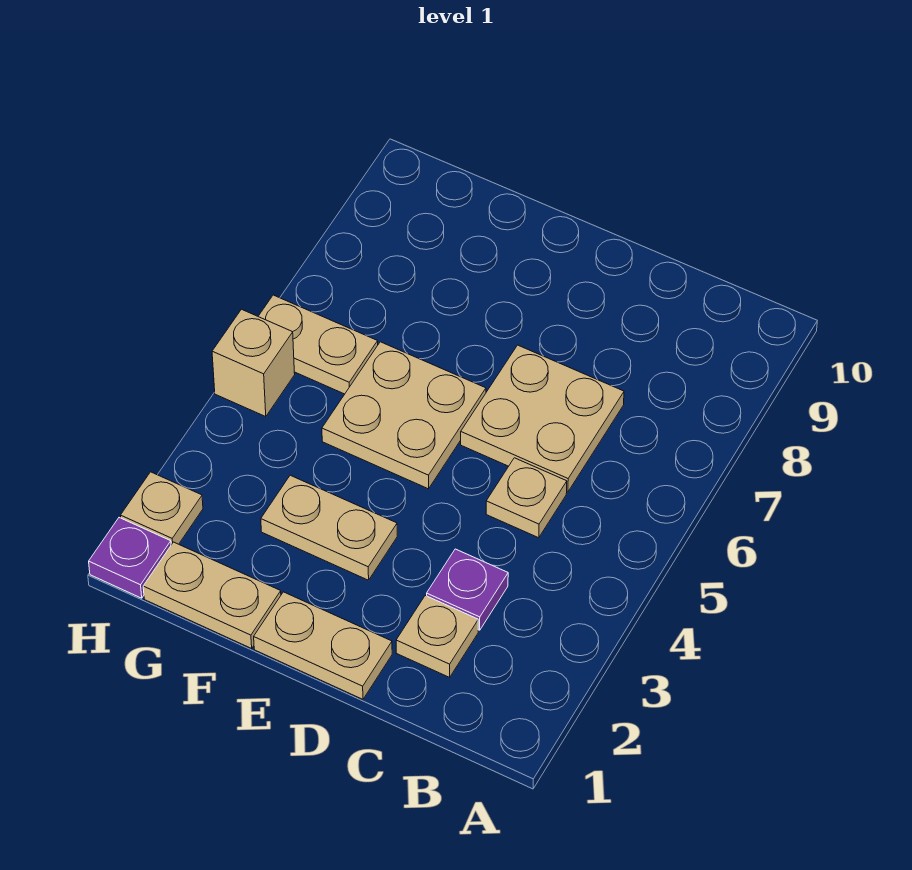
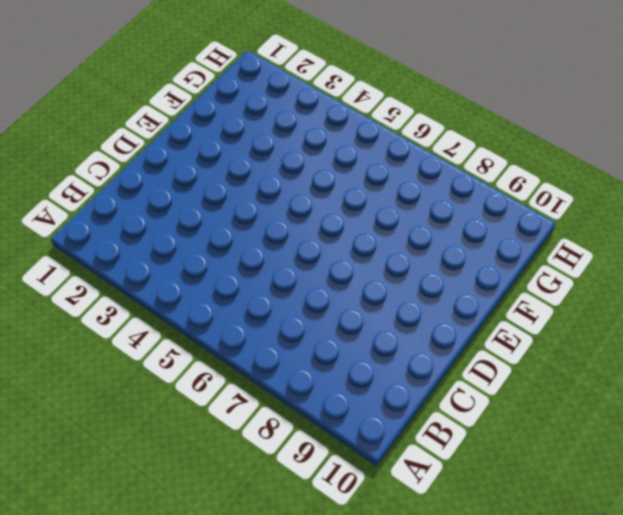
none -> tan 1x1 plate [396,596,478,677]
none -> purple 1x1 plate [427,549,508,630]
none -> tan 1x1 plate [486,458,567,538]

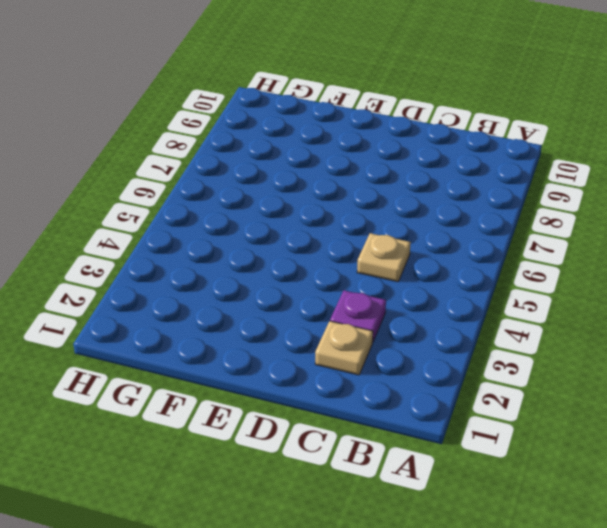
none -> tan 2x2 plate [461,345,624,492]
none -> tan 1x2 plate [254,592,392,699]
none -> tan 1x2 plate [261,475,397,580]

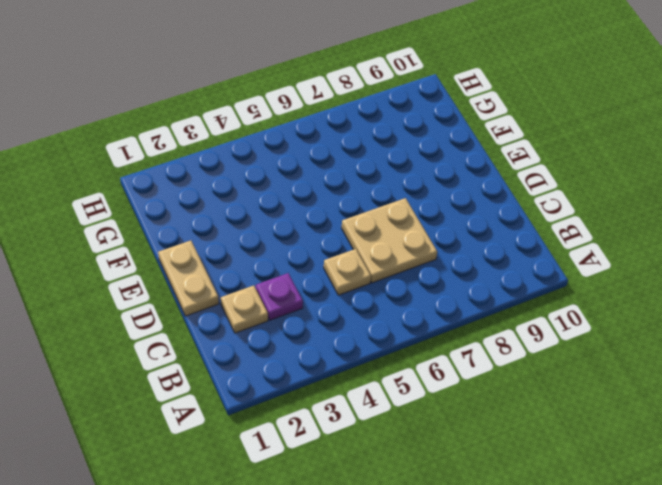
none -> tan 1x2 plate [261,475,397,580]
none -> tan 2x2 plate [322,342,486,489]
none -> tan 1x2 plate [143,542,281,648]

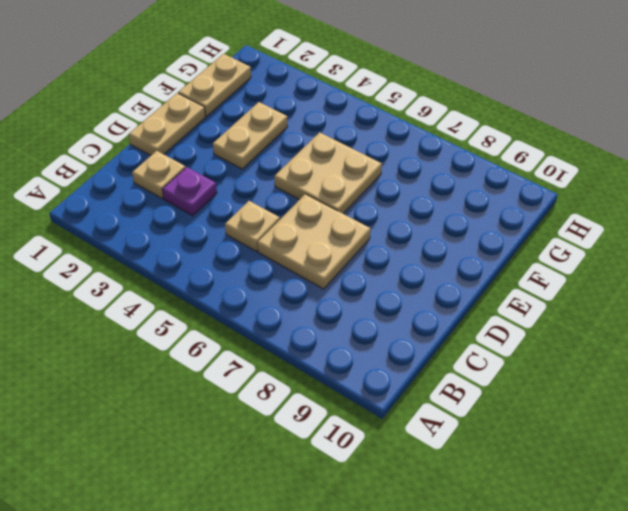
none -> tan 1x2 plate [258,295,378,394]
none -> purple 1x1 plate [89,518,171,598]
none -> tan 1x1 plate [121,472,203,545]

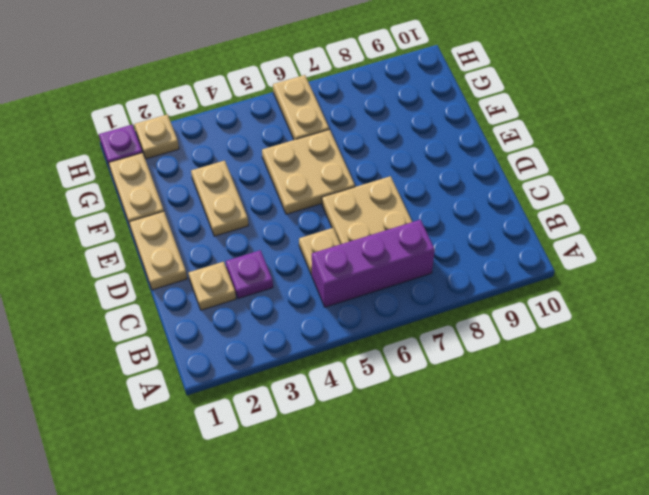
purple 1x3 brick [312,220,435,307] -> none
none -> tan 1x1 brick [212,309,295,417]

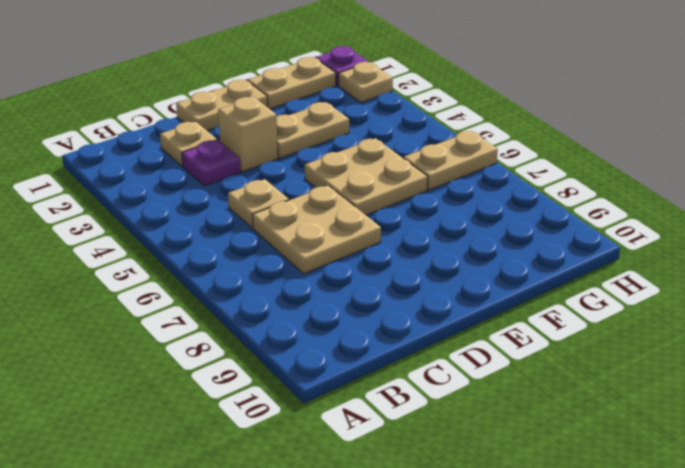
tan 1x1 brick [218,97,278,172] -> tan 1x1 brick moved to [212,309,295,417]

